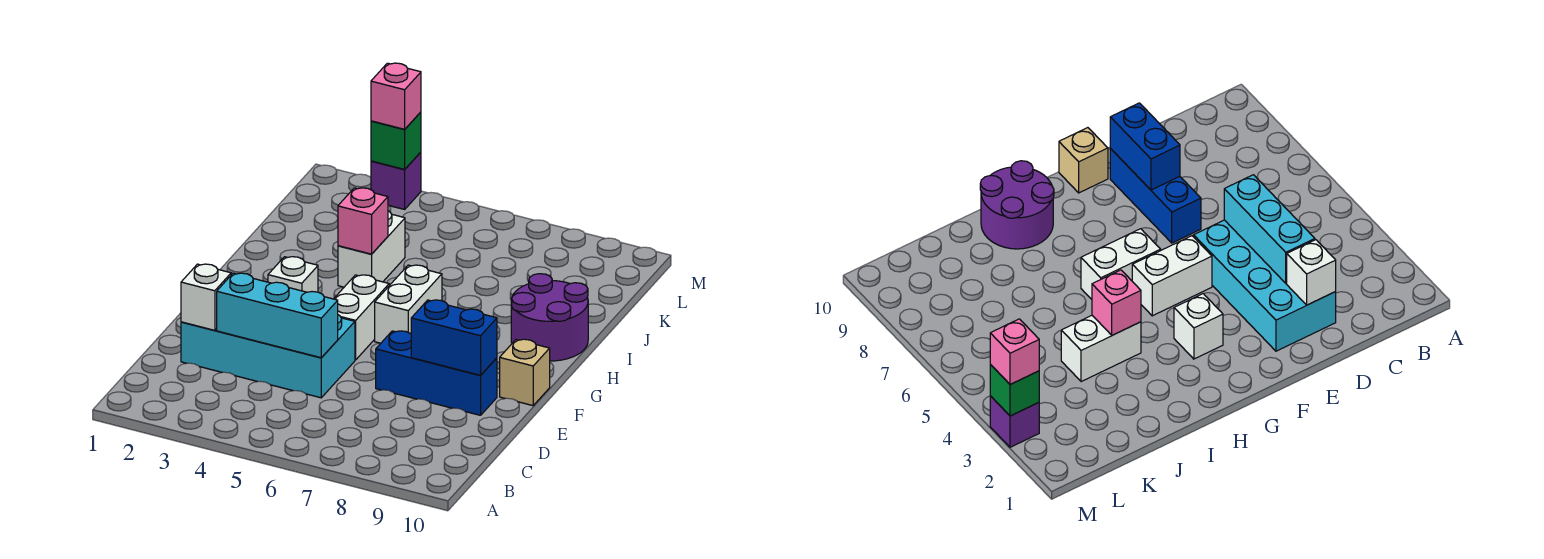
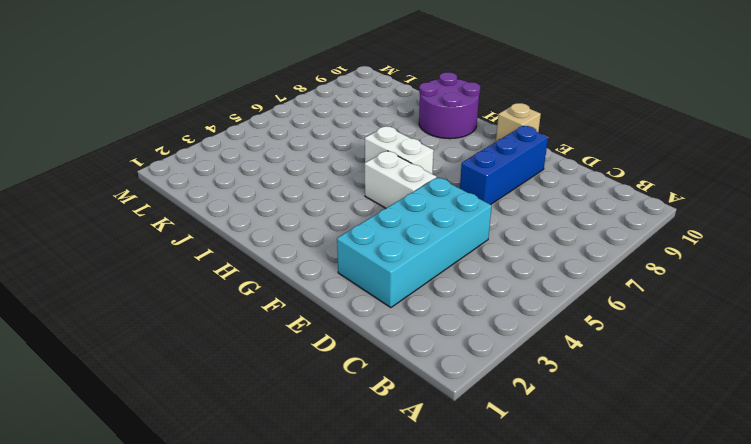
none -> white 1x1 brick [268,257,318,292]
none -> white 1x2 brick [338,211,405,287]
none -> purple 1x1 brick [371,152,421,209]

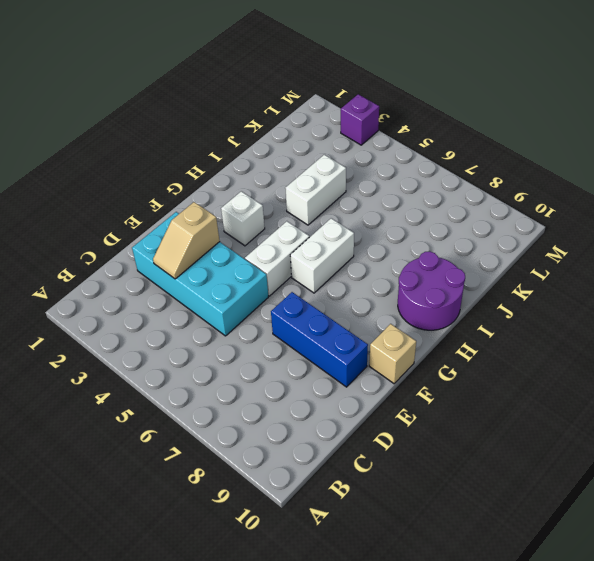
tan 1x2 slope [153,202,220,279] -> cyan 1x3 brick [217,273,338,358]
none -> white 1x1 brick [181,264,231,330]
none -> blue 1x2 brick [411,300,497,375]
none -> pink 1x1 brick [338,188,388,254]

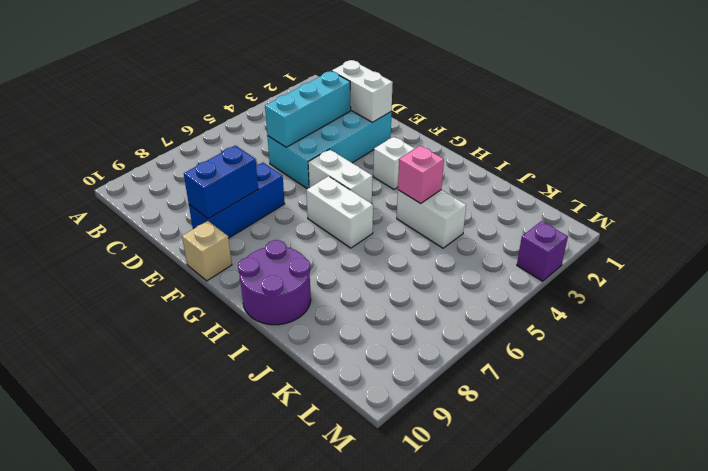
white 1x2 brick [332,60,393,122] -> white 1x1 brick [181,264,231,330]
none -> green 1x1 brick [371,112,421,169]
none -> pink 1x1 brick [371,63,421,129]

